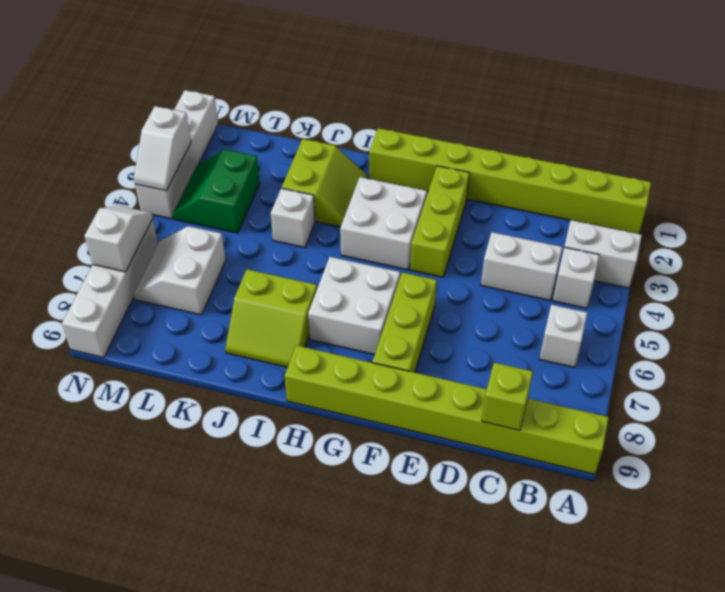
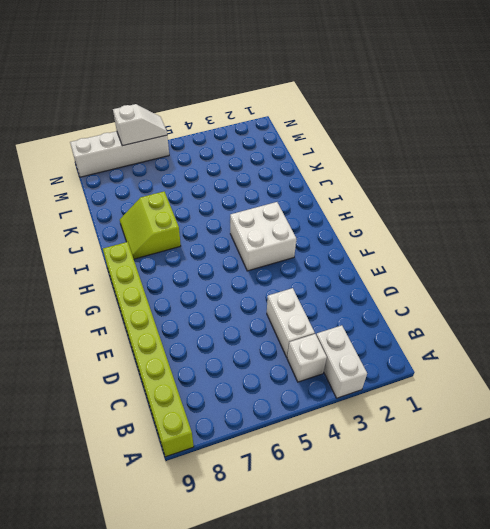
none -> lime 1x8 brick [369,128,651,234]
none -> white 1x1 brick [539,305,587,367]
none -> lime 1x3 brick [410,166,469,277]

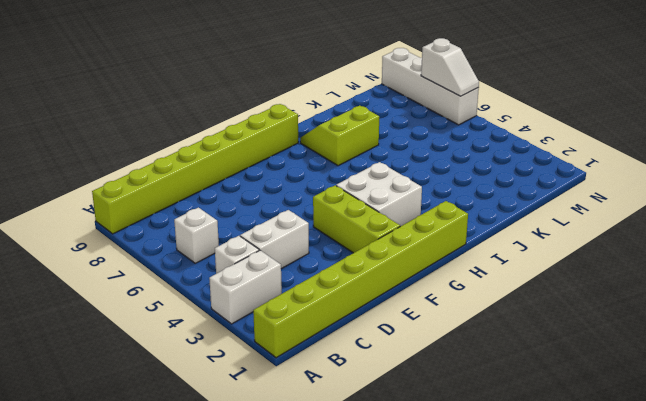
none -> lime 1x3 brick [373,272,437,372]
none -> white 2x2 brick [308,257,400,354]
none -> lime 2x2 slope [282,139,367,227]

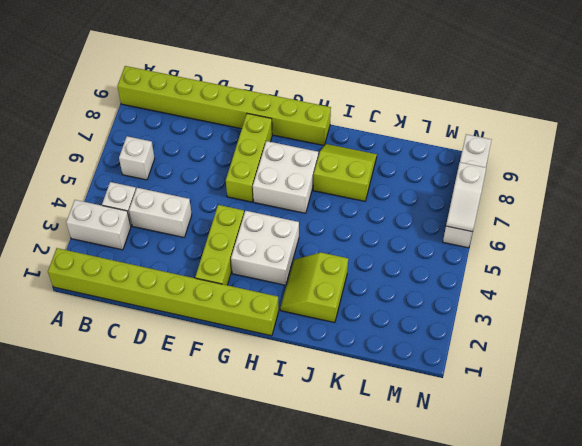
none -> white 1x1 brick [271,188,315,247]
none -> green 2x2 slope [173,150,260,233]
none -> white 2x2 slope [133,226,226,315]

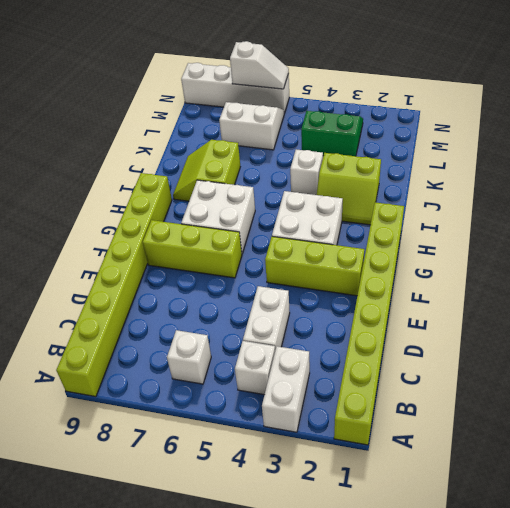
none -> white 1x4 brick [135,90,218,219]
none -> lime 1x1 brick [482,363,533,430]
none -> white 1x2 slope [134,106,191,191]

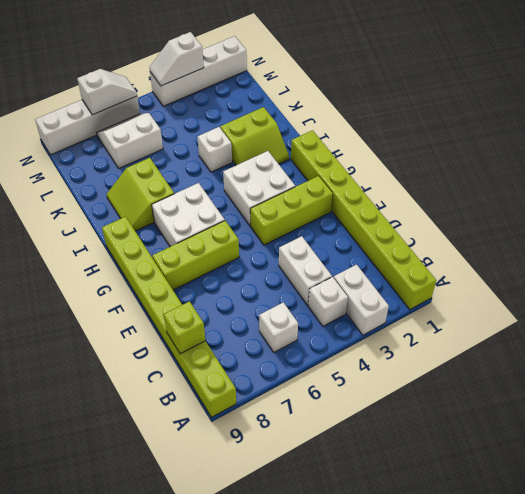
none -> green 2x2 slope [173,150,260,233]

